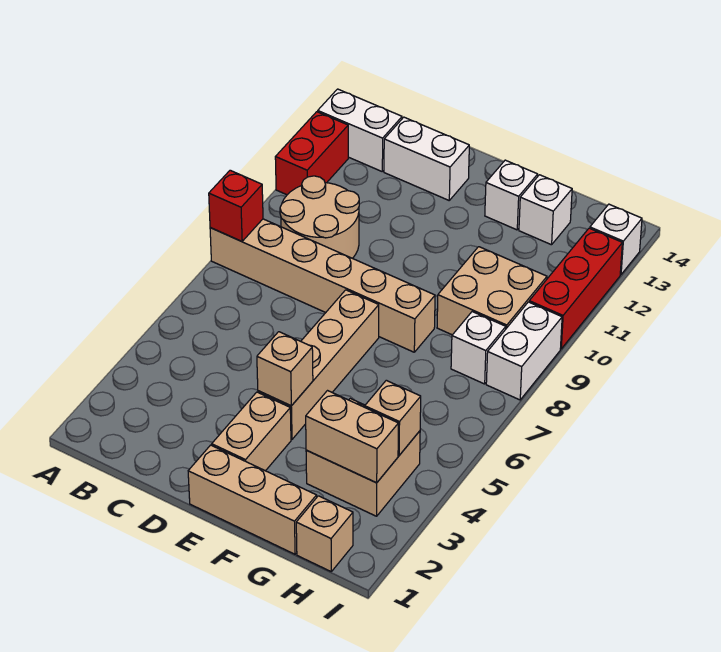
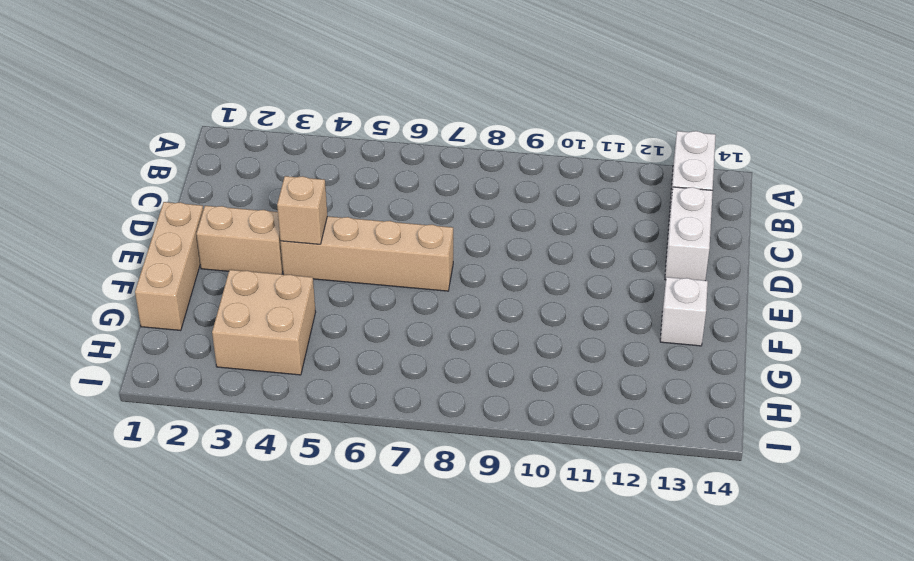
none -> tan 1x6 brick [210,219,435,352]
none -> red 1x2 brick [275,112,348,195]
none -> tan 2x2 round brick [280,176,359,258]

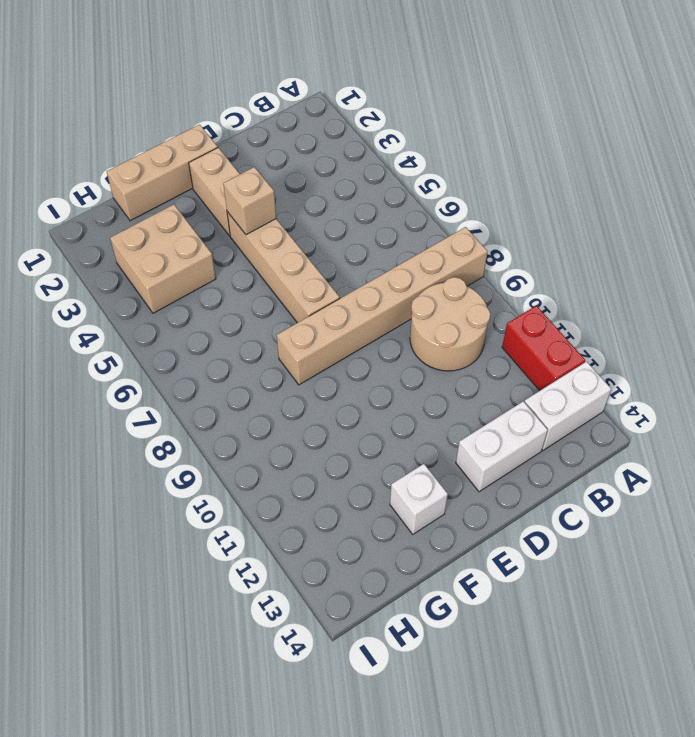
none -> tan 2x2 brick [437,247,547,335]
none -> white 1x1 brick [519,175,572,245]
none -> tan 1x1 brick [296,496,353,571]

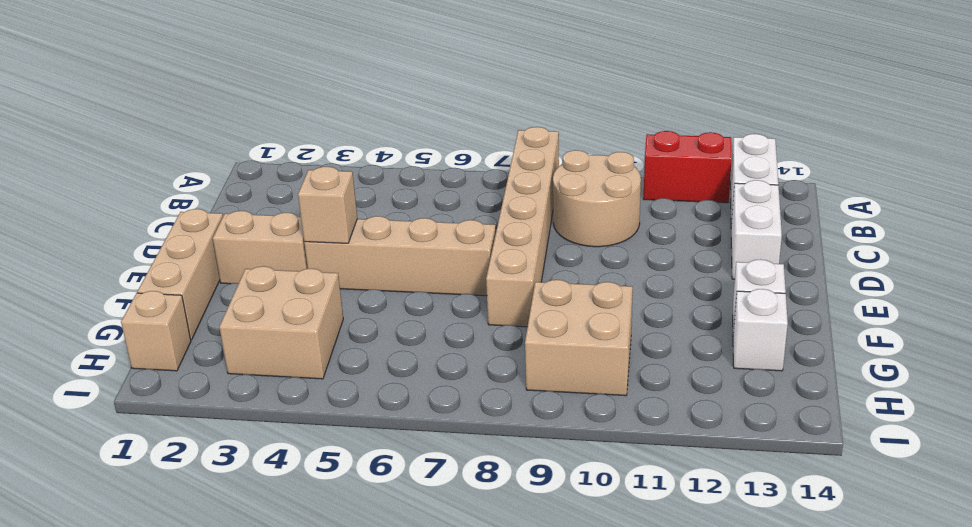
none -> white 1x1 brick [451,312,506,384]
none -> white 1x2 brick [486,302,562,400]
none -> red 1x3 brick [529,228,622,349]

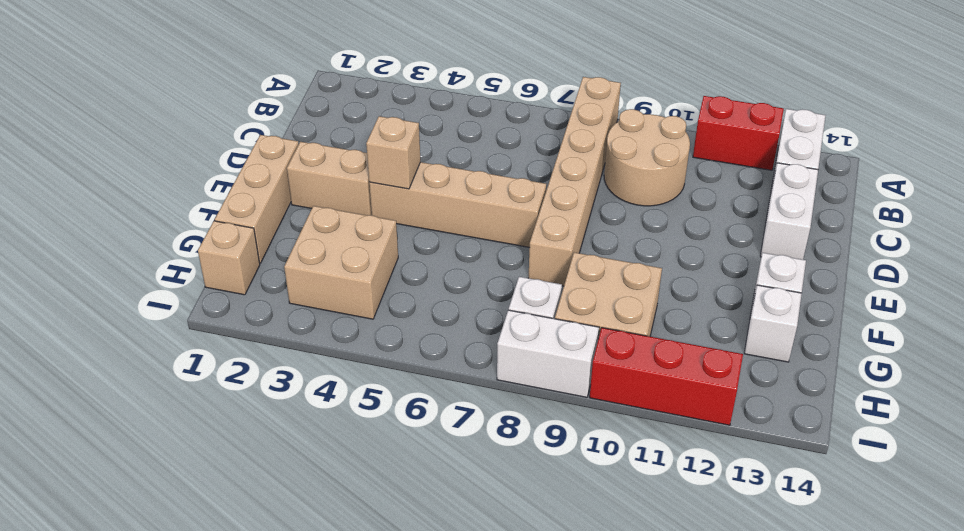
none -> white 1x1 brick [590,204,642,275]
none -> red 1x1 brick [209,170,263,241]
none -> tan 1x2 brick [306,391,398,483]

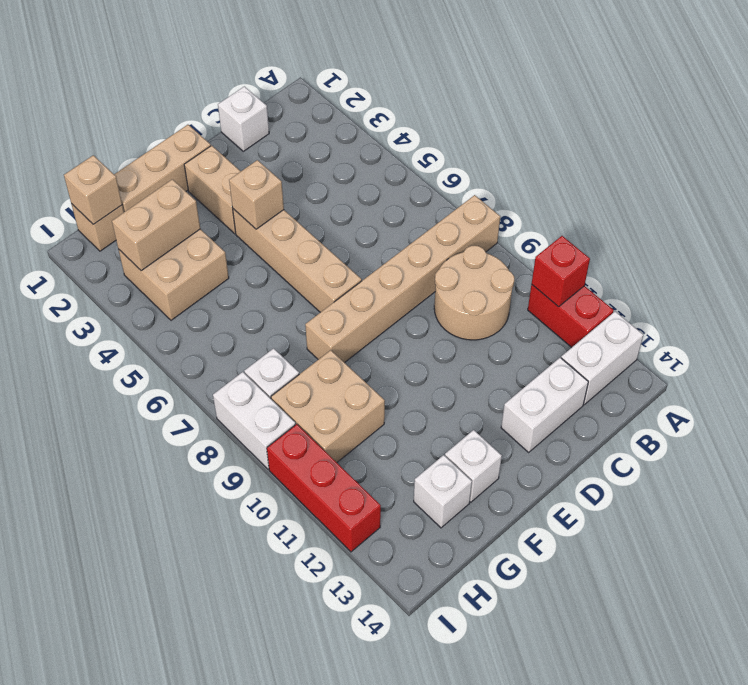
red 1x1 brick [532,236,590,307] -> red 1x1 brick moved to [209,170,263,241]
white 1x1 brick [218,86,269,151] -> white 1x1 brick moved to [590,204,642,275]
tan 1x1 brick [64,155,122,224] -> tan 1x1 brick moved to [365,380,421,455]

